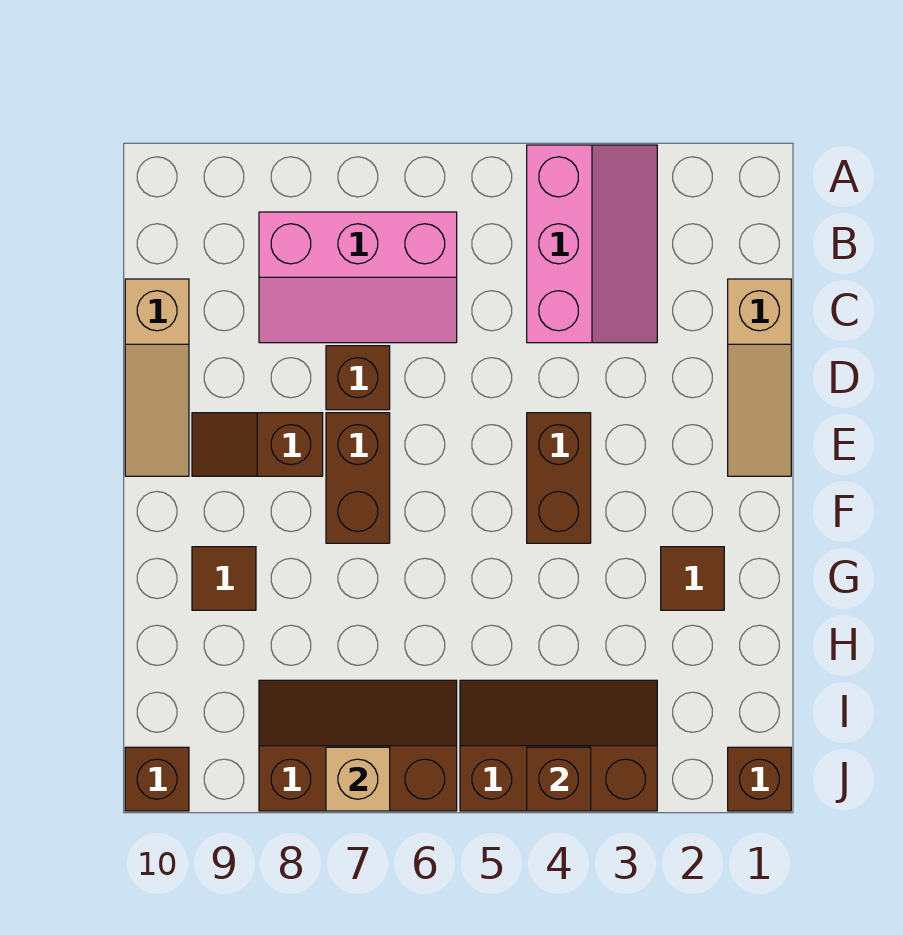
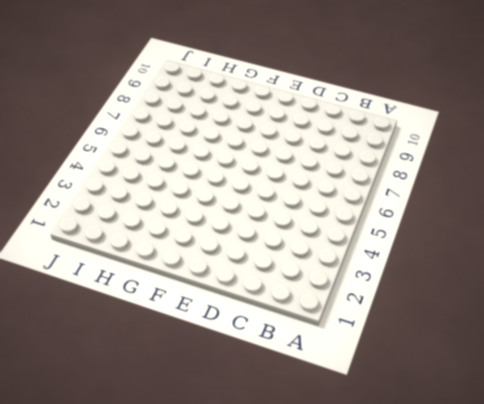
none -> pink 2x3 slope [527,145,657,343]
none -> pink 2x3 slope [259,212,457,343]
none -> tan 1x3 slope [728,279,791,476]

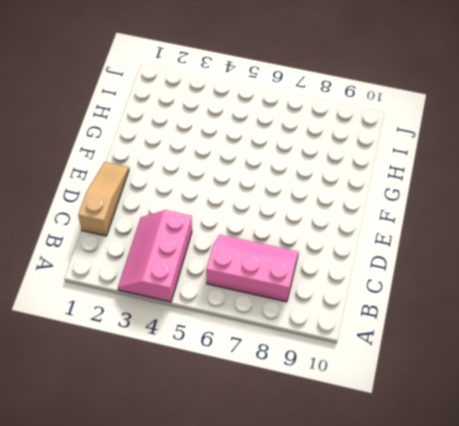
none -> tan 1x3 slope [125,279,189,476]
none -> brown 1x1 brick [326,346,390,410]
none -> brown 1x2 brick [527,413,591,543]

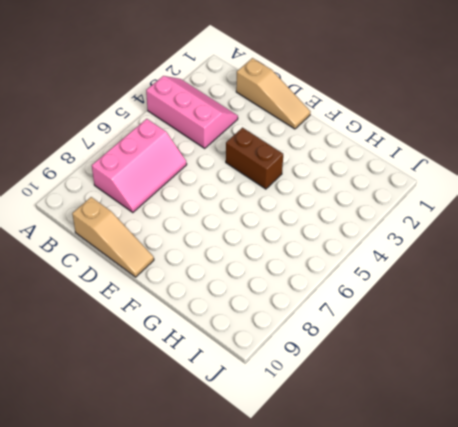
none -> brown 1x1 brick [326,346,390,410]
none -> brown 1x2 brick [326,413,390,543]
none -> brown 1x2 slope [192,413,323,476]

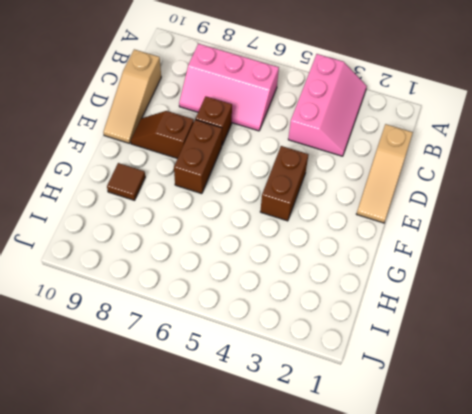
none -> brown 1x1 tile [661,547,724,610]
none -> brown 2x3 slope [460,680,657,811]
none -> brown 2x3 slope [259,680,457,811]

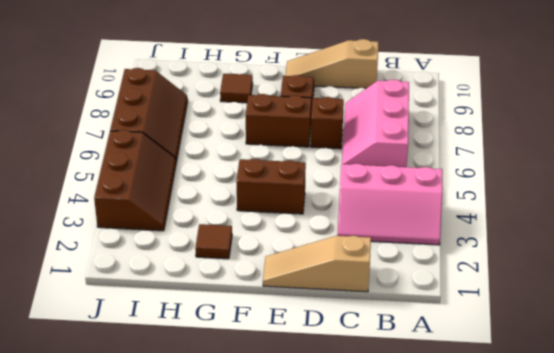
none -> brown 1x1 brick [728,747,791,811]
none -> brown 1x1 brick [125,747,189,811]
none -> brown 1x1 brick [527,747,591,811]

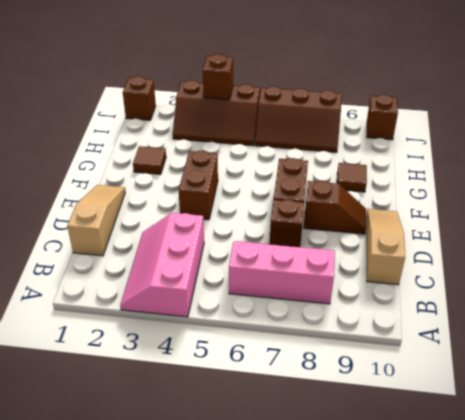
none -> tan 1x1 brick [326,747,390,811]

